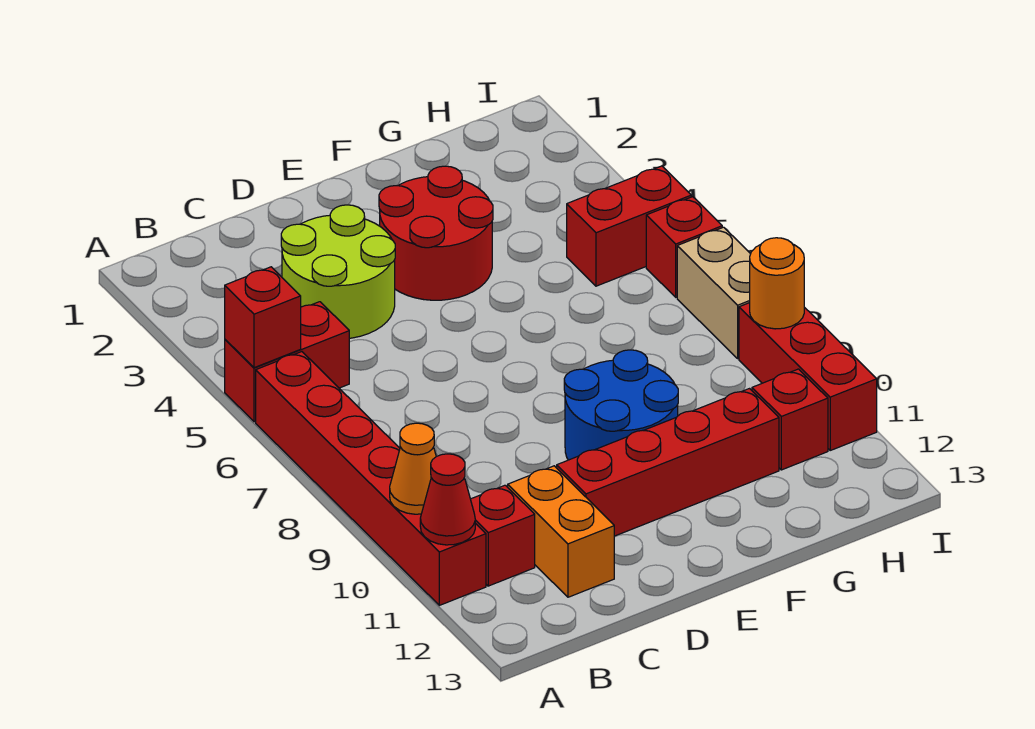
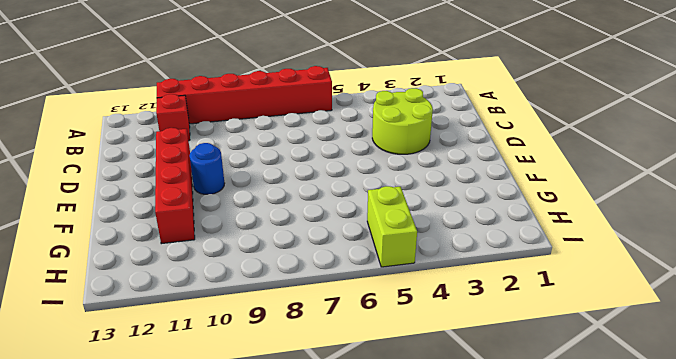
blue 1x1 round brick [190,143,225,194] -> blue 2x2 round brick [564,350,678,460]
lime 1x2 brick [367,186,417,267] -> red 1x2 brick [567,166,691,286]
none -> red 1x2 brick [225,302,349,422]
none -> orange 1x2 brick [508,466,614,597]
none -> red 2x2 round brick [379,166,493,300]

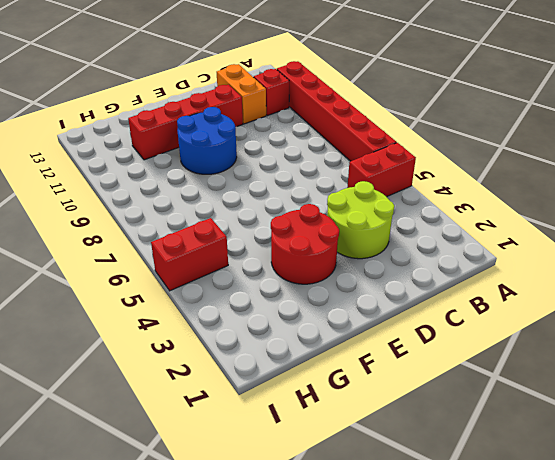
none -> red 1x1 brick [752,369,828,470]
none -> red 1x1 brick [646,197,722,297]
none -> tan 1x2 brick [677,227,750,359]

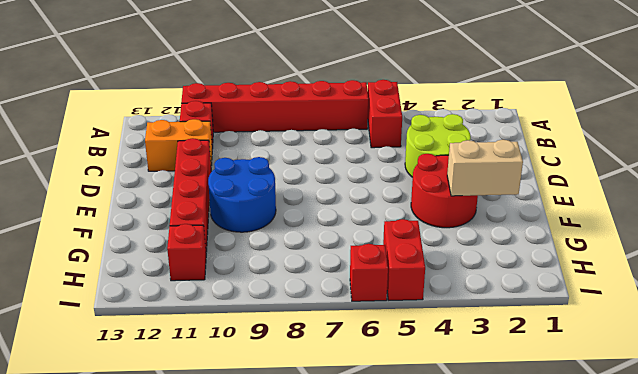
tan 1x2 brick [447,140,523,196] -> tan 1x2 brick moved to [677,227,750,359]
none -> red 1x3 brick [739,303,877,450]
none -> red 1x1 brick [225,267,301,368]
none -> orange 1x1 cone [390,423,436,514]

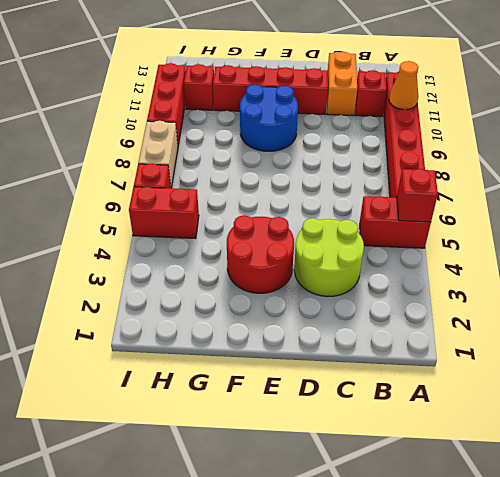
none -> red 1x1 cone [420,454,475,545]
none -> orange 1x1 round brick [750,238,804,329]

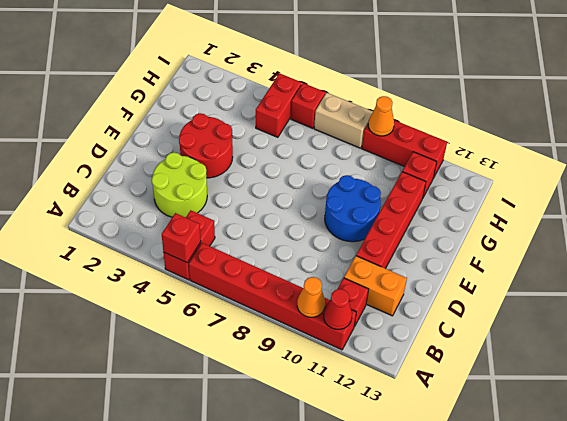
orange 1x1 cone [368,96,394,136] -> orange 1x1 round brick [750,238,804,329]

